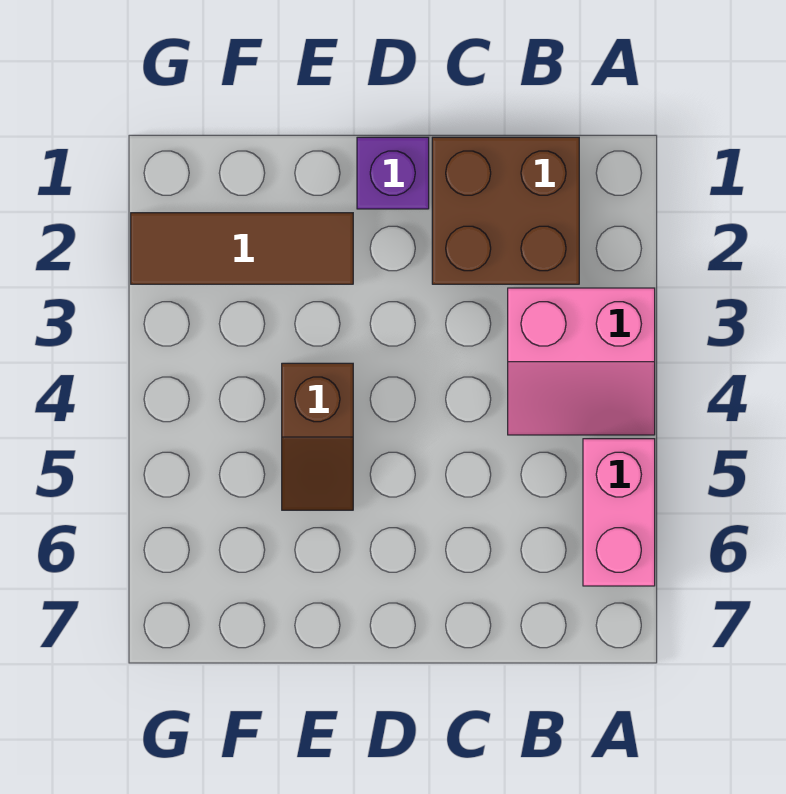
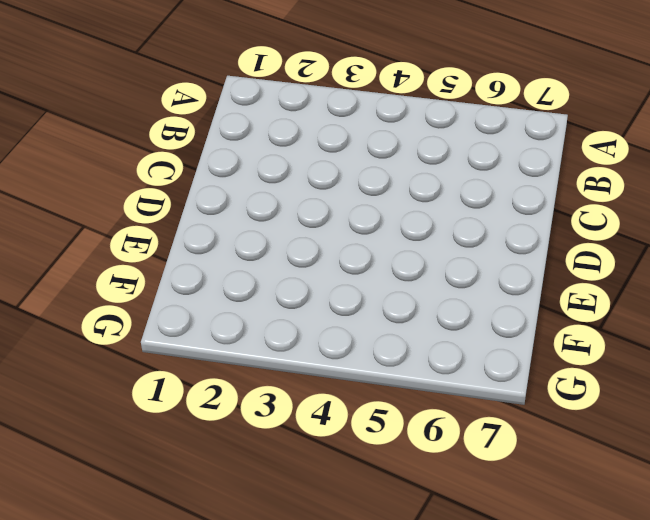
none -> pink 2x2 slope [508,288,655,435]
none -> pink 1x2 brick [583,439,655,586]

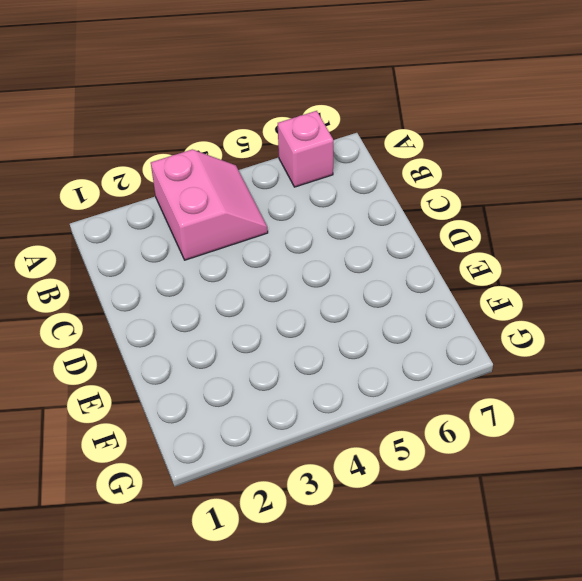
pink 1x1 brick [278,111,333,187] -> pink 1x2 brick [583,439,655,586]
none -> brown 2x2 brick [432,137,579,284]
none -> purple 1x1 brick [357,137,429,209]

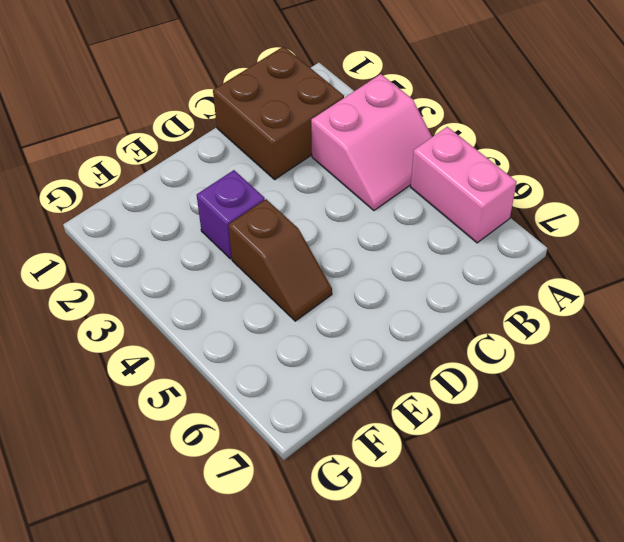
purple 1x1 brick [197,170,265,259] -> purple 1x1 brick moved to [357,137,429,209]
none -> brown 1x3 tile [131,213,353,284]

